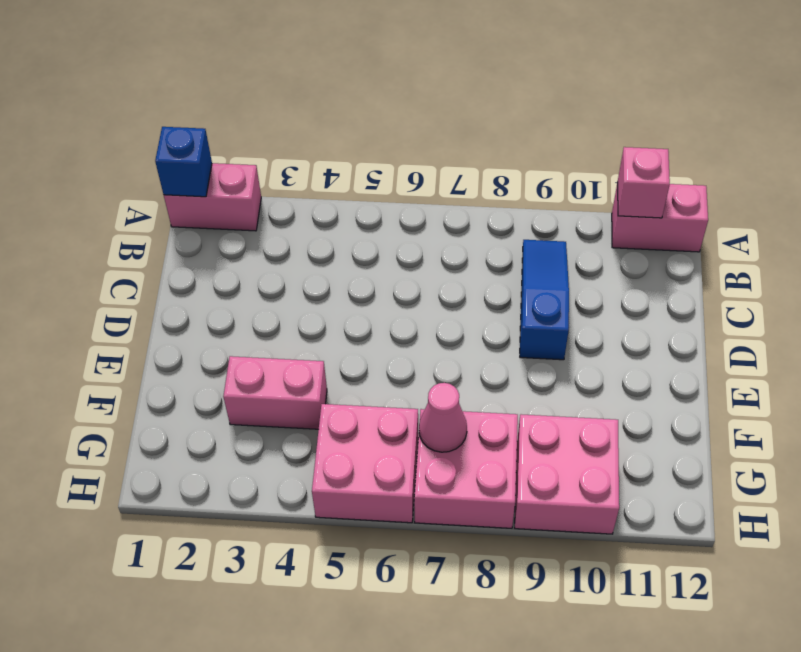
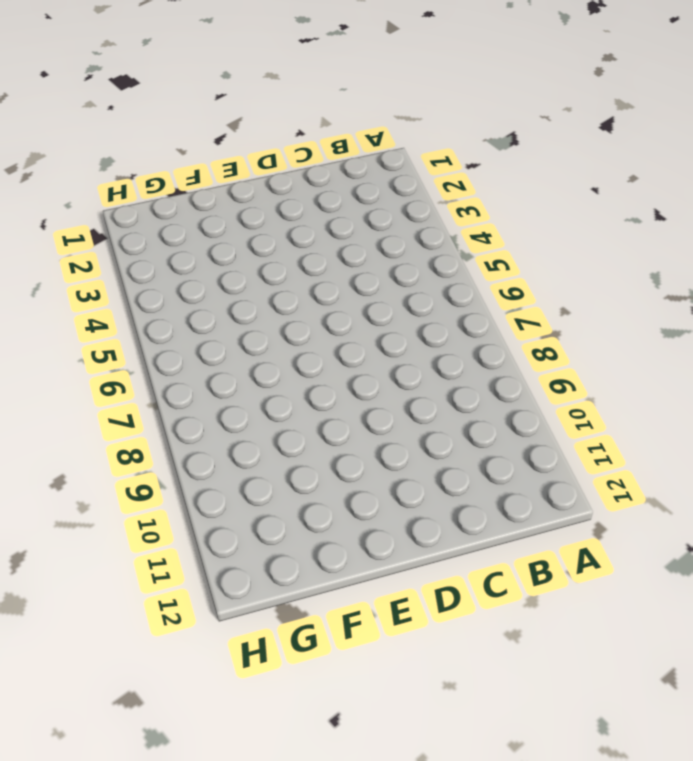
none -> pink 1x2 brick [164,163,261,231]
none -> pink 1x2 brick [612,182,708,252]

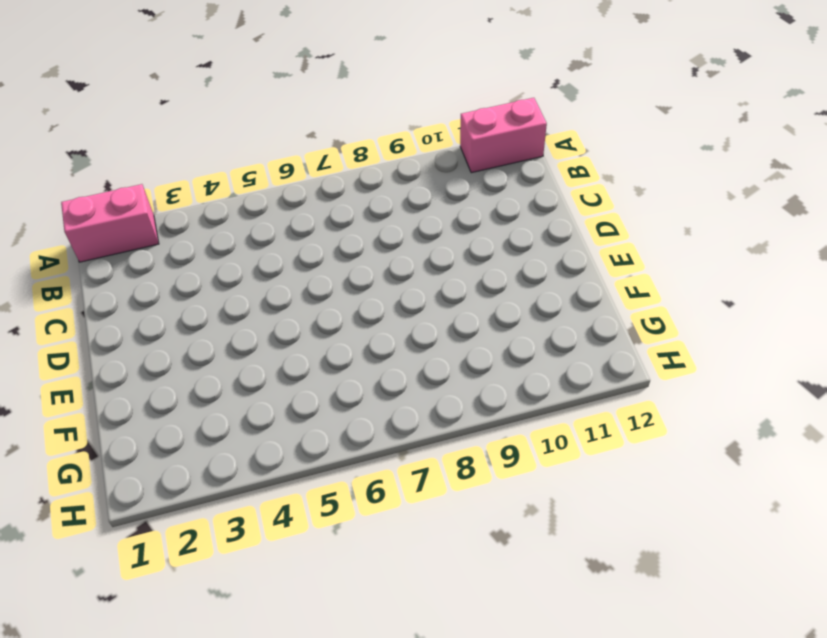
none -> blue 1x3 slope [520,240,569,360]
none -> pink 1x2 brick [223,356,327,429]

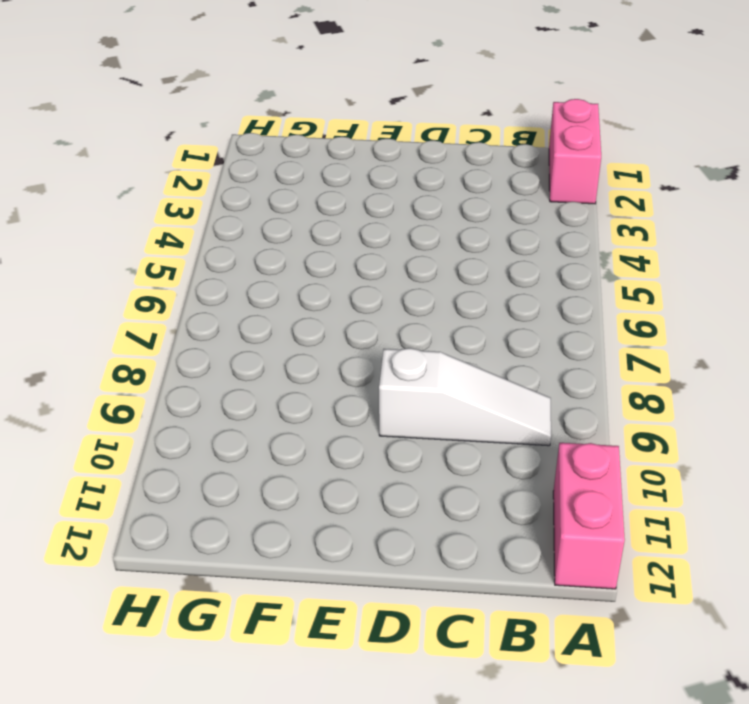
white 1x3 slope [379,348,551,446] -> blue 1x3 slope [520,240,569,360]
none -> pink 1x2 brick [223,356,327,429]
none -> pink 2x2 brick [312,404,418,523]

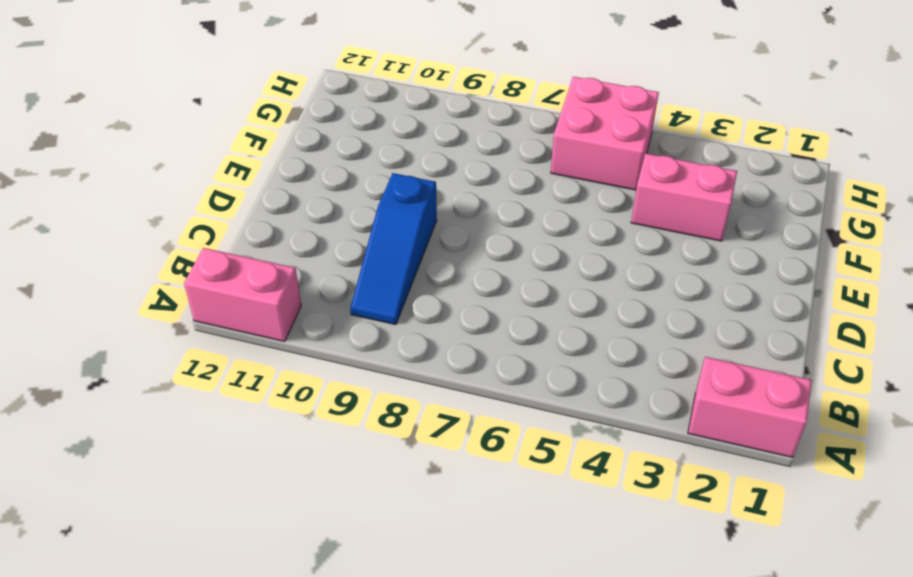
none -> pink 2x2 brick [414,409,518,528]
none -> pink 2x2 brick [515,414,619,534]

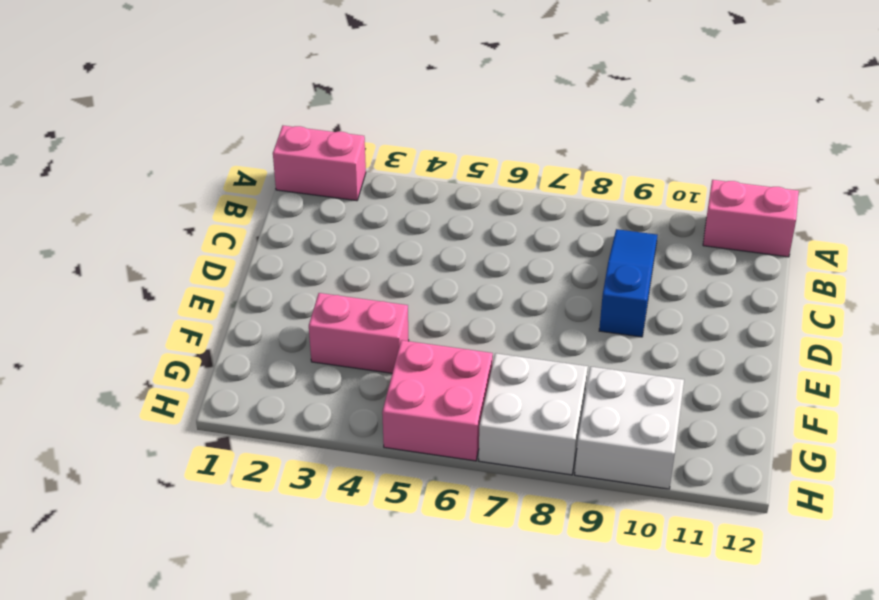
white 2x2 brick [479,353,588,475] -> pink 2x2 brick [414,409,518,528]
white 2x2 brick [575,367,684,489] -> pink 2x2 brick [515,414,619,534]
none -> blue 1x1 brick [155,127,212,197]
none -> pink 1x1 brick [618,147,670,218]

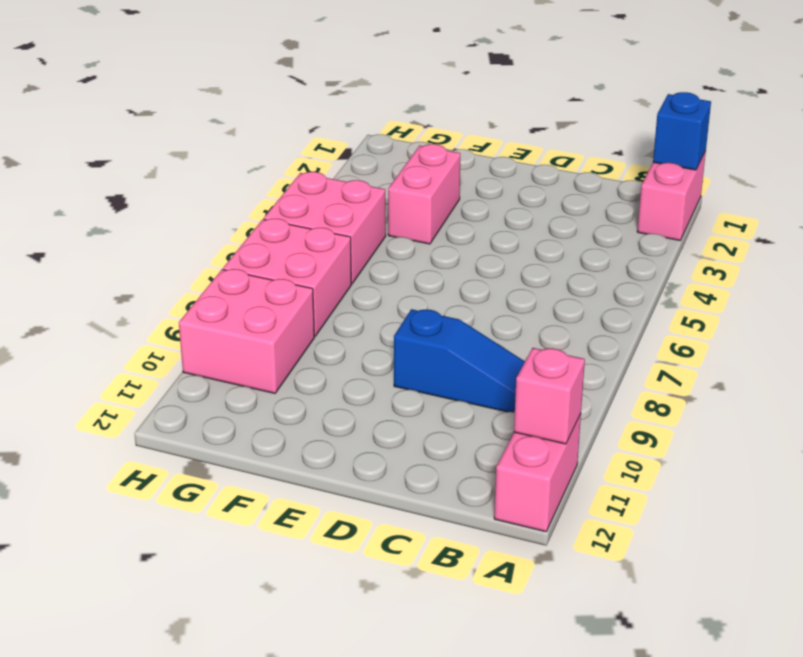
none -> pink 1x1 cone [419,383,467,452]

